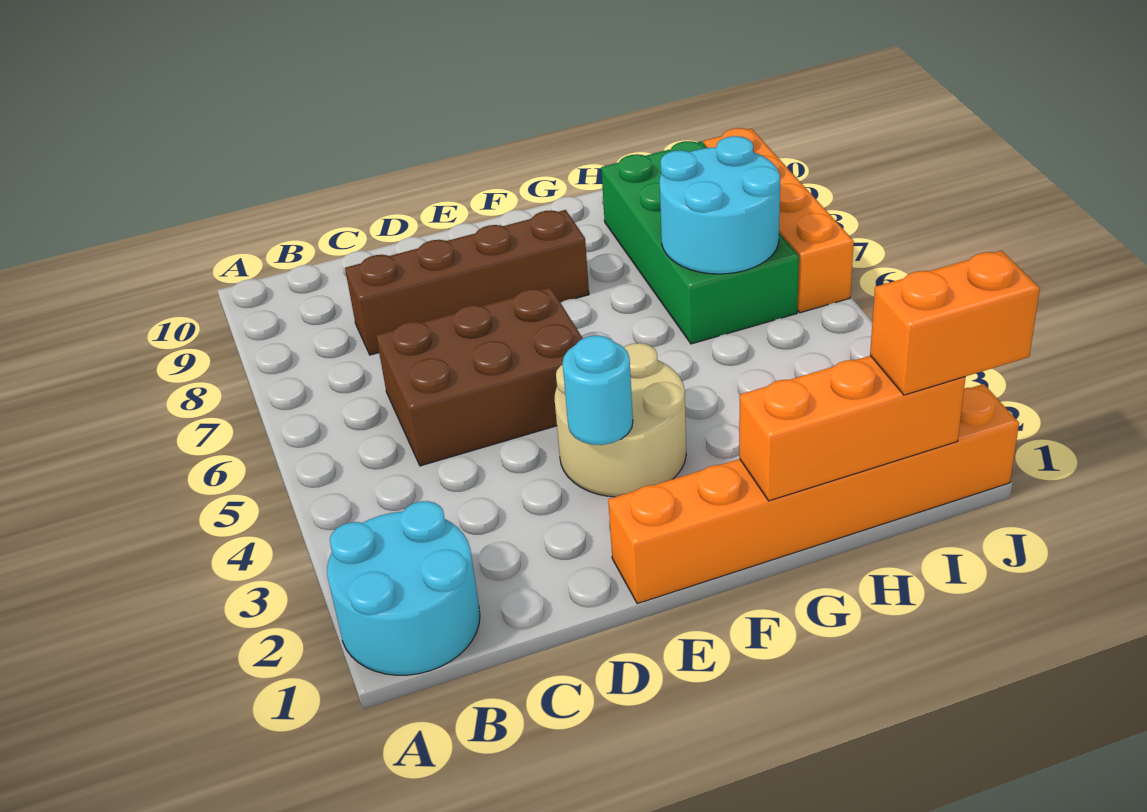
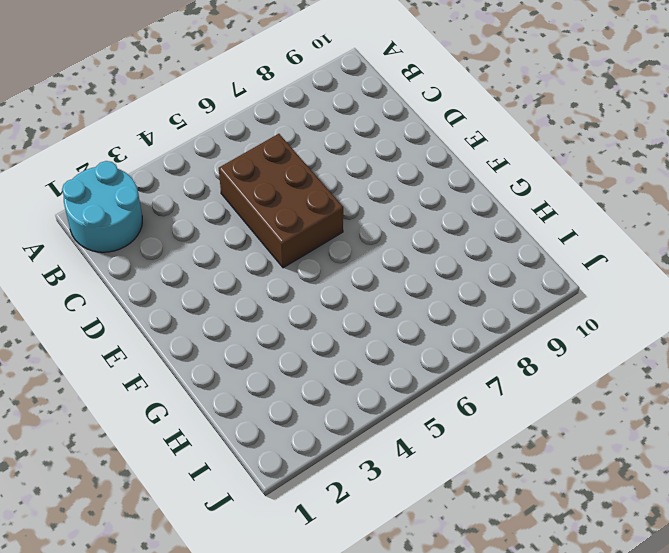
none -> brown 1x4 brick [345,210,589,355]
none -> orange 1x6 brick [608,384,1019,604]

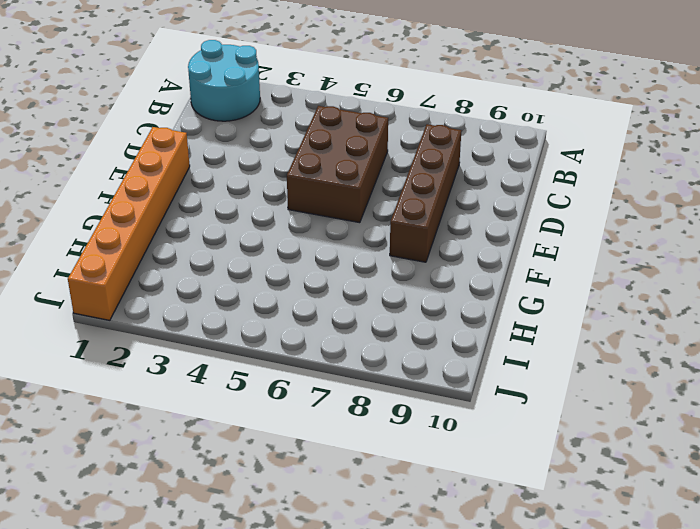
none -> tan 2x2 round brick [555,343,686,497]
none -> green 2x4 brick [601,141,799,344]

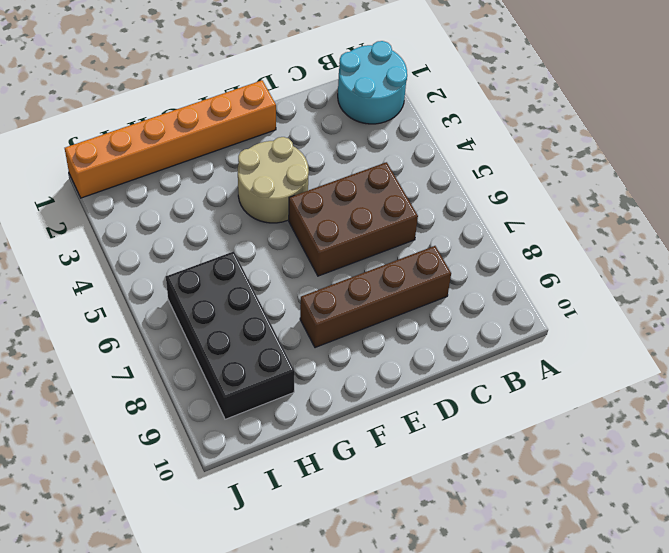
black 2x4 brick [166,251,295,419] -> green 2x4 brick [601,141,799,344]
none -> orange 1x4 brick [704,128,854,313]
none -> cyan 1x1 round brick [563,336,633,445]

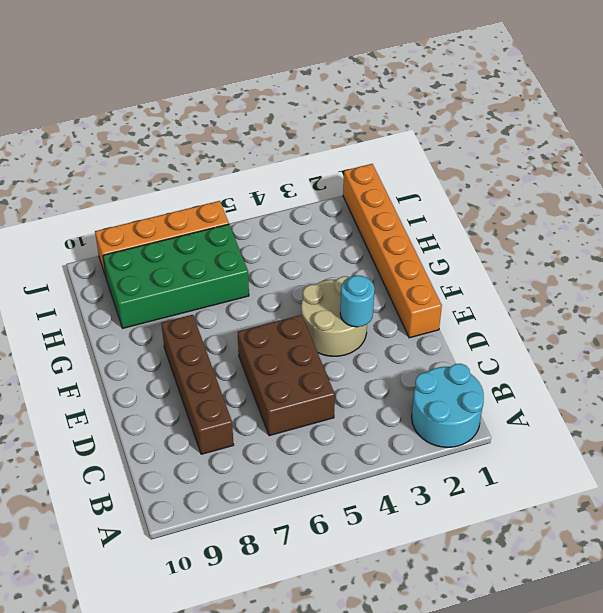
none -> orange 1x3 brick [739,356,966,501]
none -> cyan 2x2 round brick [660,136,780,274]

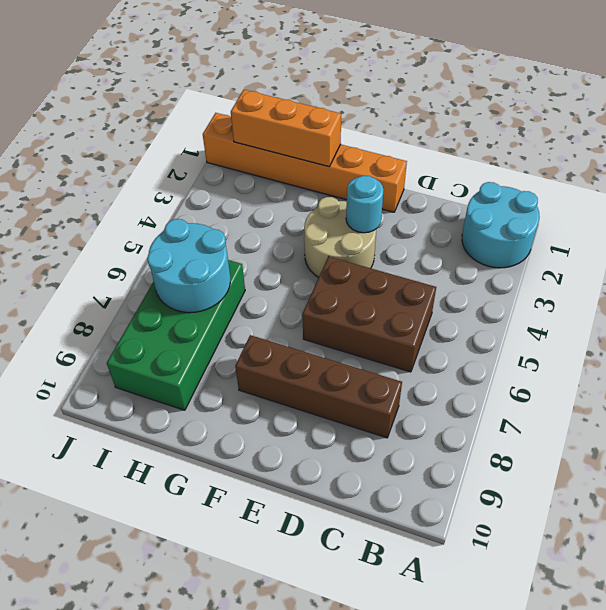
none -> orange 1x4 brick [704,128,854,313]
none -> orange 1x2 brick [870,251,1040,395]

